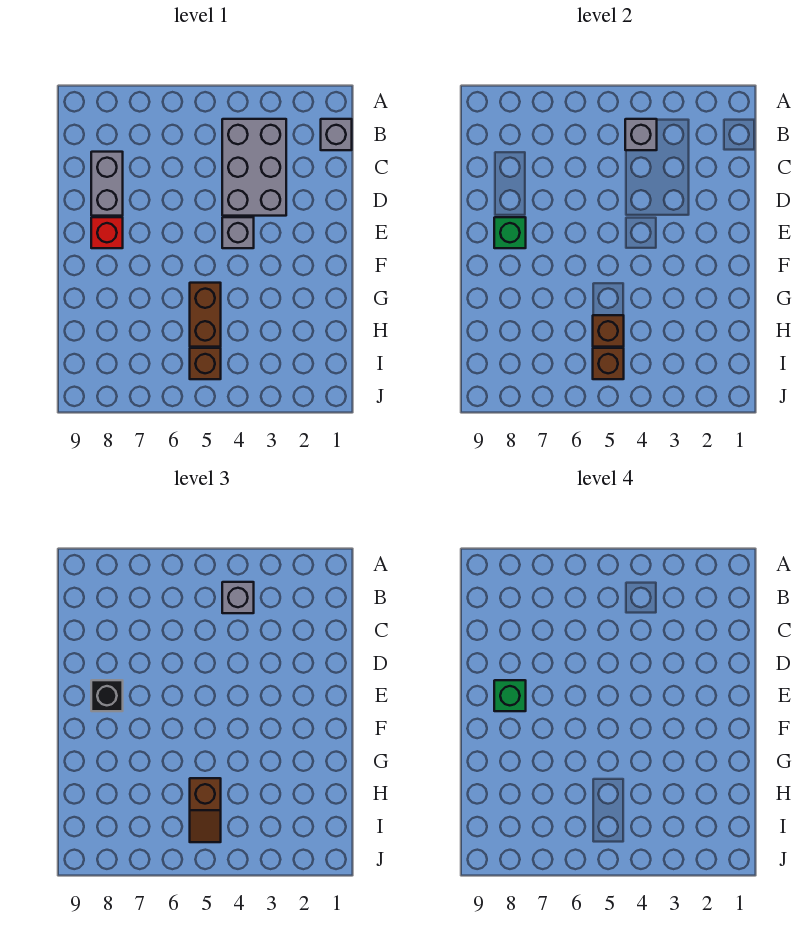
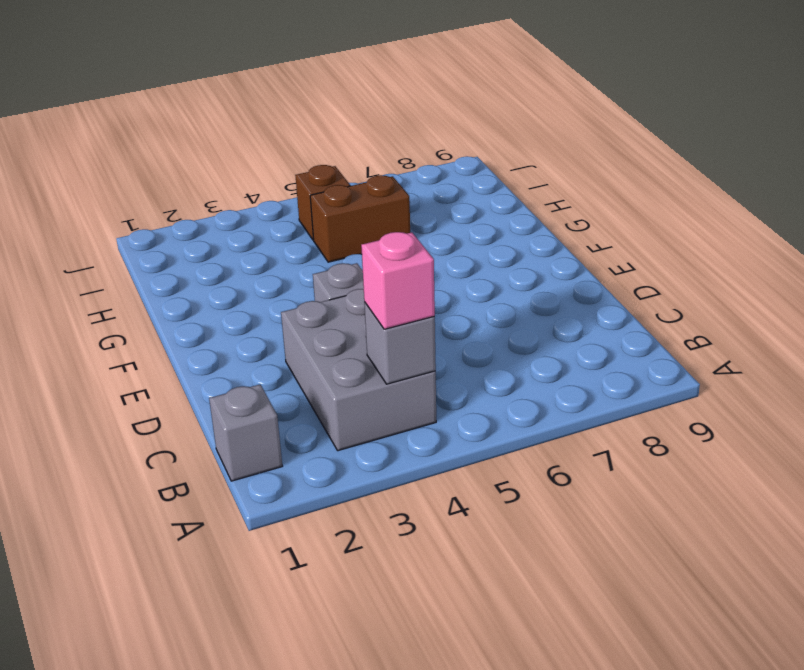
pink 1x1 brick [361,232,435,329] -> grey 1x1 brick [222,582,254,613]
brown 1x2 brick [310,175,410,262] -> brown 1x2 brick turned to [190,283,221,347]
none -> grey 1x2 brick [91,152,123,216]
none -> red 1x1 brick [91,217,123,248]
none -> green 1x1 brick [494,217,526,248]

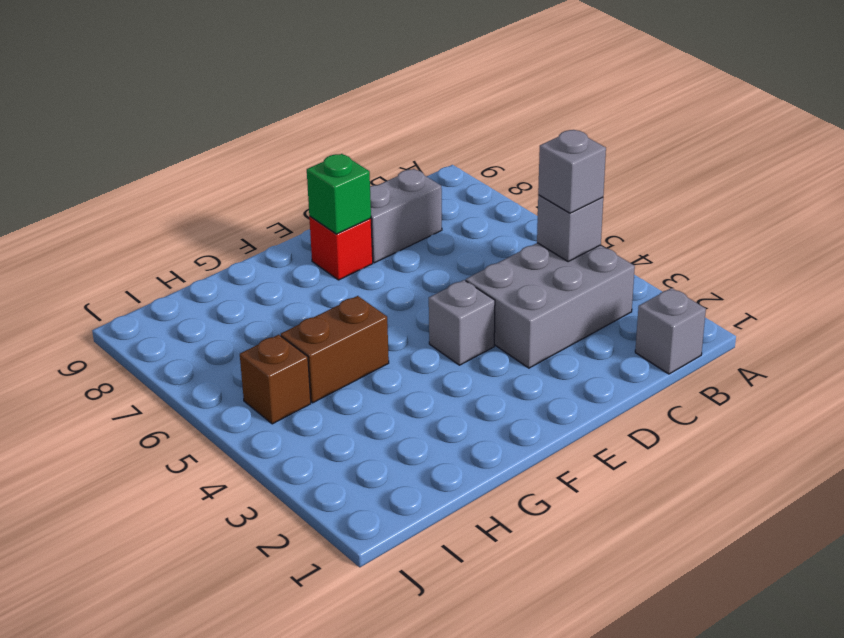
none -> brown 1x1 brick [593,315,624,347]
none -> brown 1x1 brick [593,348,624,379]
none -> black 1x1 brick [91,680,123,711]

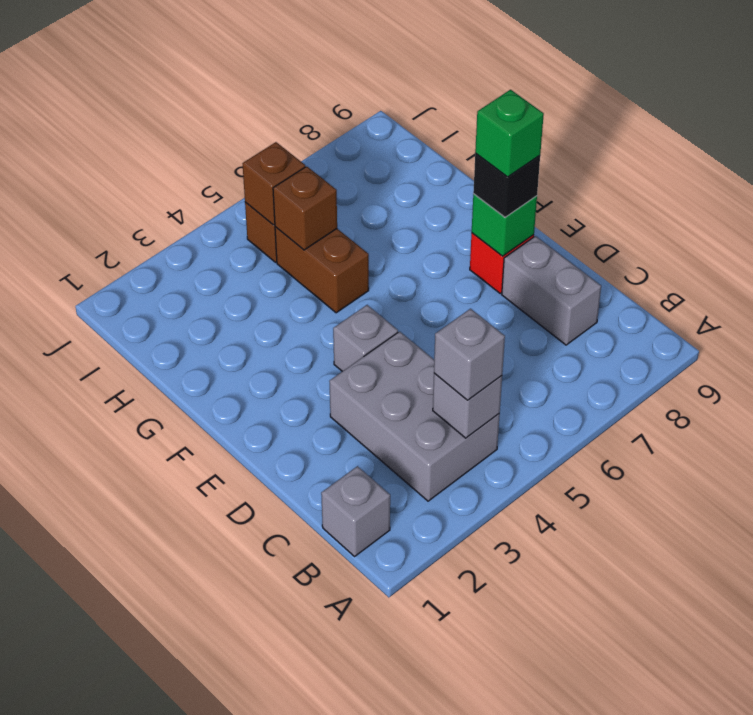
none -> brown 1x2 slope [190,778,221,842]

